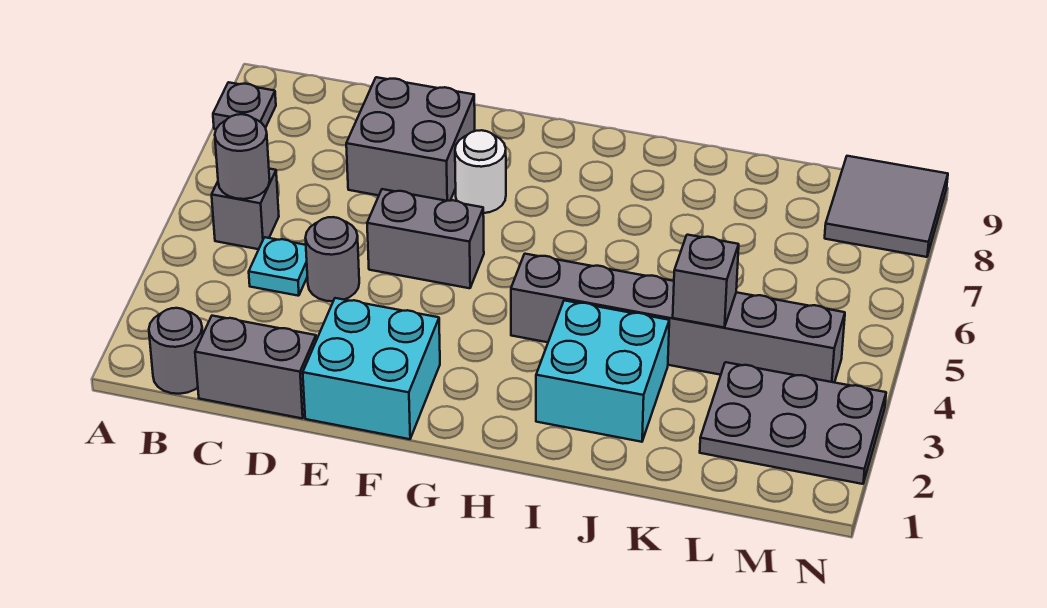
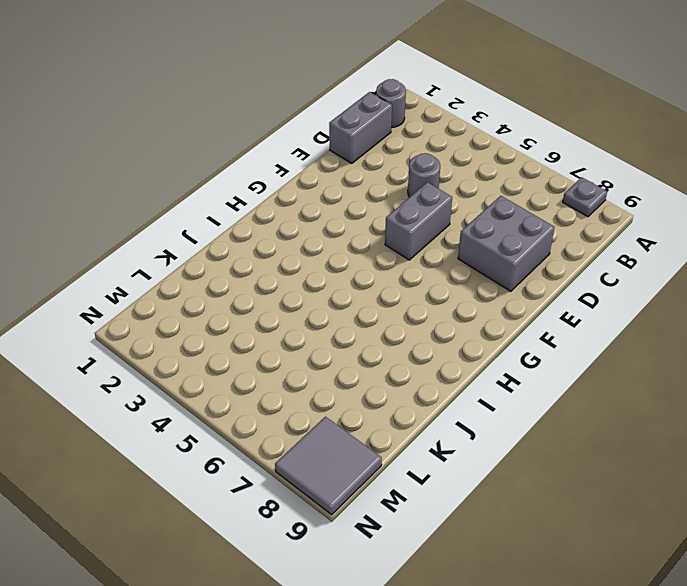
none -> grey 1x1 brick [212,169,279,249]
none -> cyan 1x1 plate [249,237,307,296]
none -> cyan 2x2 brick [303,298,440,439]

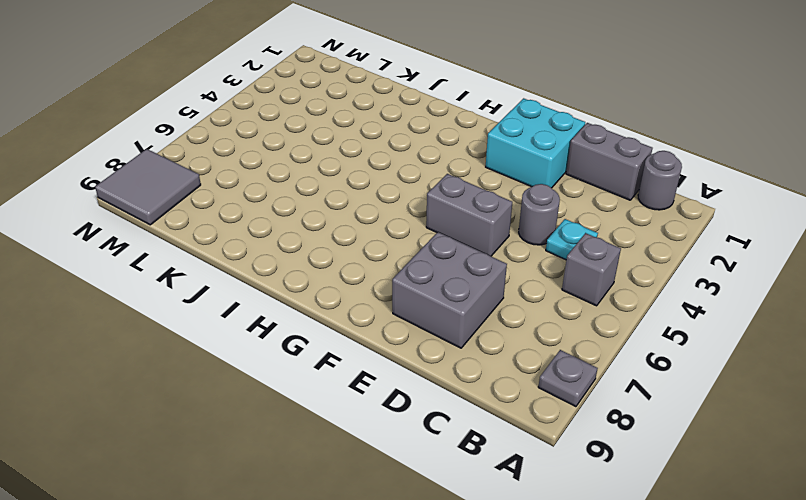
none -> white 1x1 round brick [455,130,506,213]
none -> grey 1x6 brick [511,254,845,383]
none -> cyan 2x2 brick [536,300,669,442]

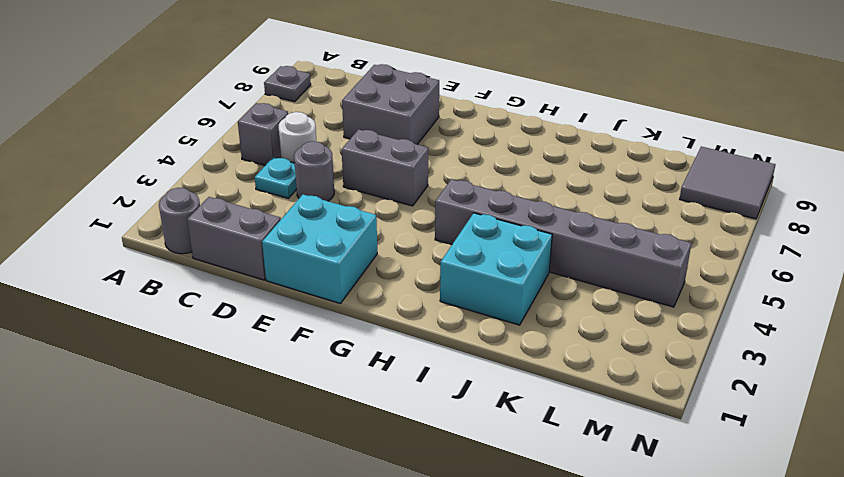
white 1x1 round brick [279,112,317,163] -> white 1x1 round brick moved to [455,130,506,213]
none -> grey 2x3 plate [700,362,886,484]
none -> grey 1x1 round brick [215,114,270,199]
none -> grey 1x1 brick [673,235,739,327]

